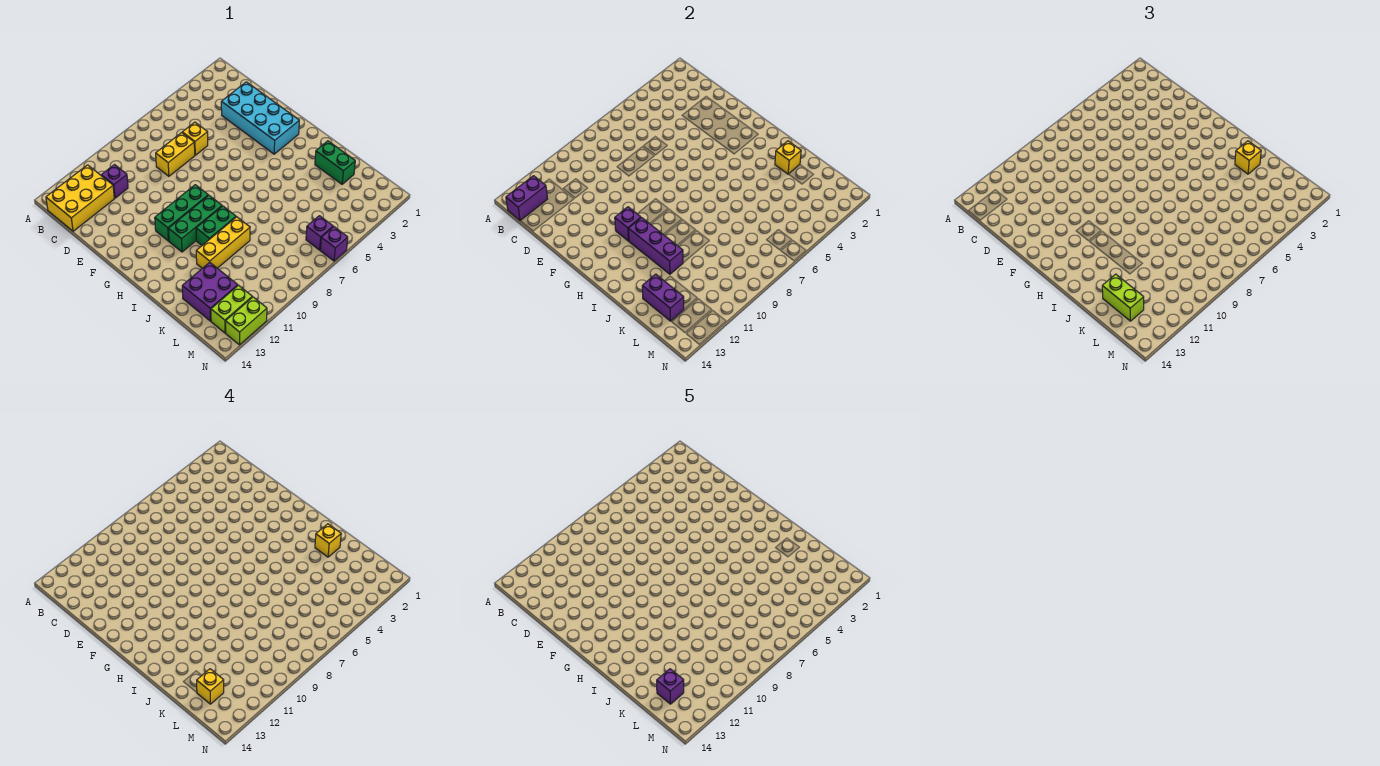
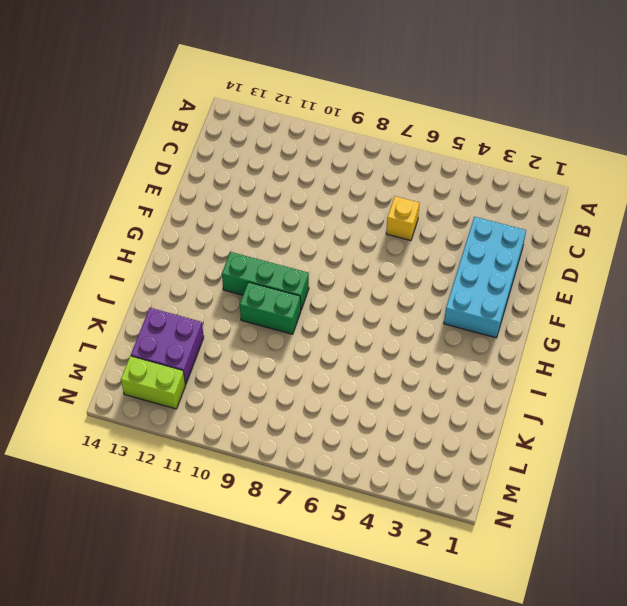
none -> yellow 2x3 brick [46,165,114,231]
none -> purple 1x1 brick [101,165,128,198]
none -> yellow 1x2 brick [156,133,195,176]

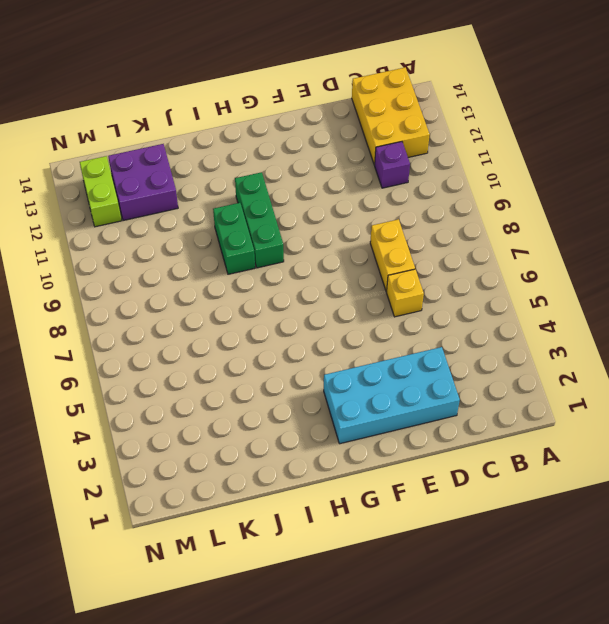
none -> green 1x3 brick [155,185,208,241]
none -> green 1x2 brick [315,141,355,184]
none -> yellow 1x3 brick [196,217,250,268]

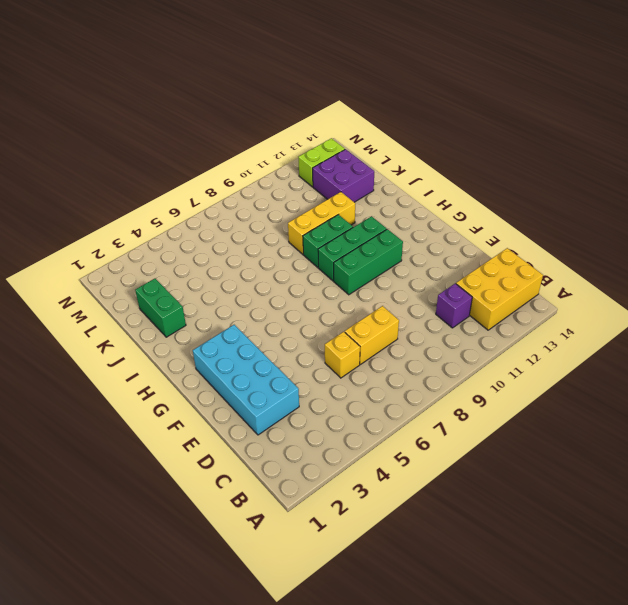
none -> purple 1x1 brick [306,216,333,250]
none -> purple 1x1 brick [320,227,348,261]
none -> lime 1x2 brick [226,297,267,345]

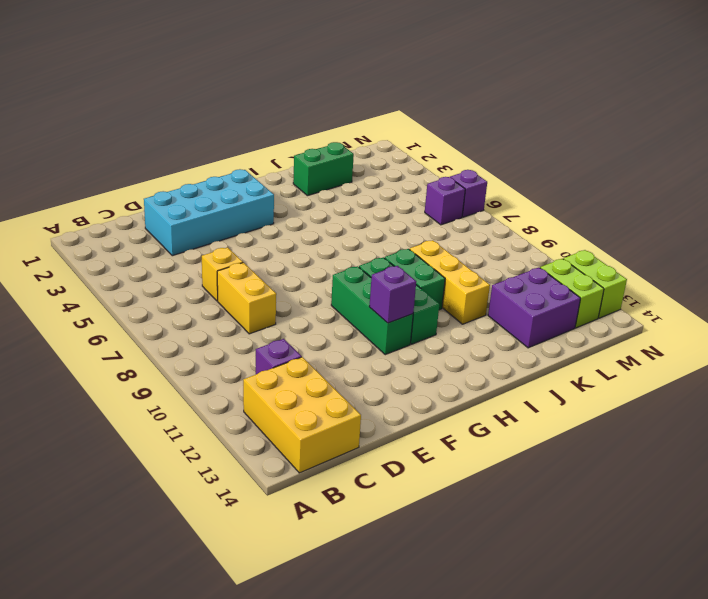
none -> purple 1x2 brick [506,176,547,220]
none -> purple 1x3 brick [628,218,683,274]
none -> yellow 1x1 brick [775,141,801,174]

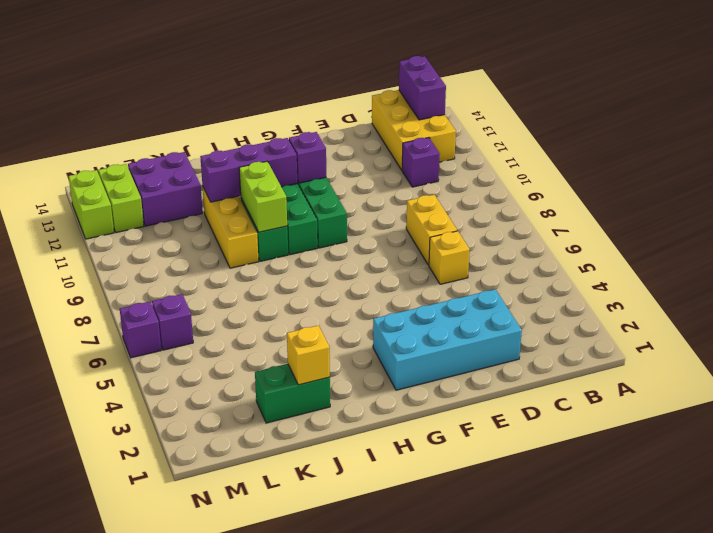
lime 1x2 brick [239,161,287,232] -> lime 1x2 brick turned to [1102,274,1144,321]
none -> purple 1x2 brick [642,274,684,321]
none -> yellow 1x1 brick [1235,141,1261,174]
none -> yellow 1x1 brick [315,524,341,557]

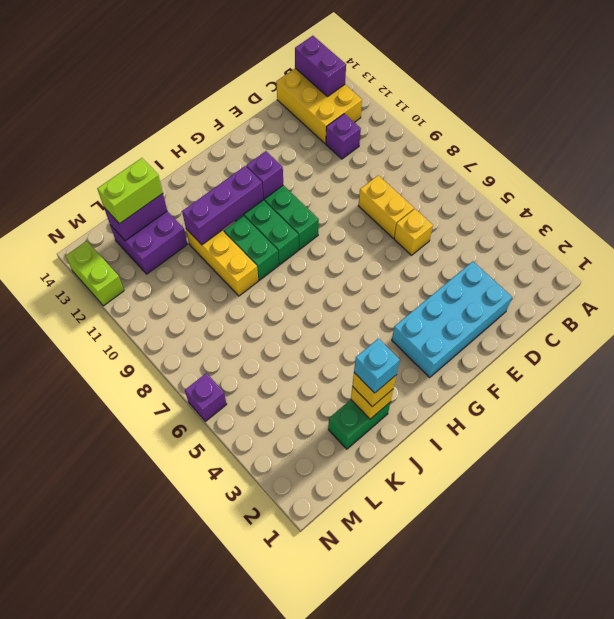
cyan 1x1 brick [354,339,400,393] -> yellow 1x1 brick [315,524,341,557]
none -> purple 1x1 brick [306,216,333,250]
none -> lime 1x2 brick [211,285,252,333]
none -> yellow 1x1 brick [197,669,224,704]

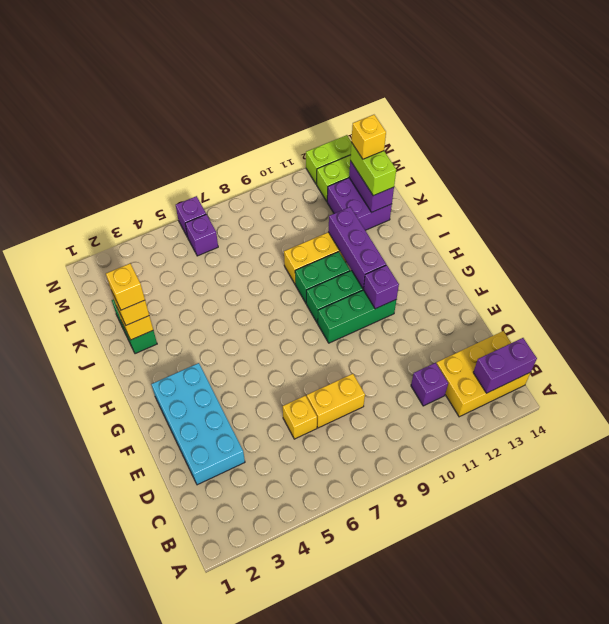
none -> purple 1x1 brick [657,669,684,704]

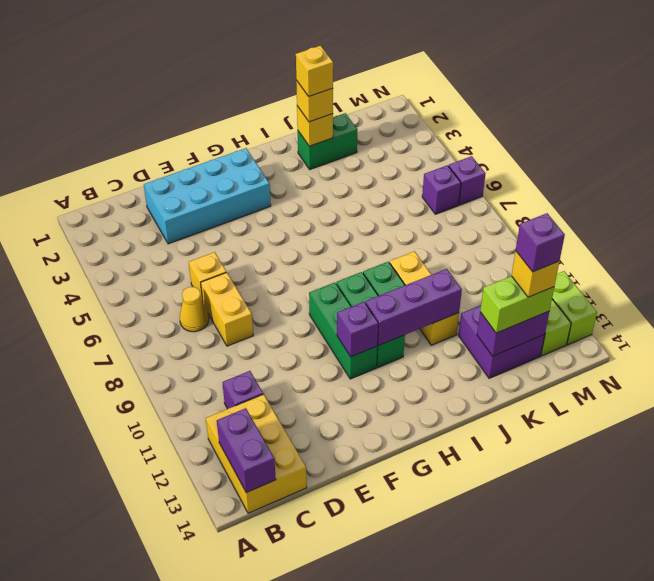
yellow 1x1 cone [180,287,209,332] -> none

